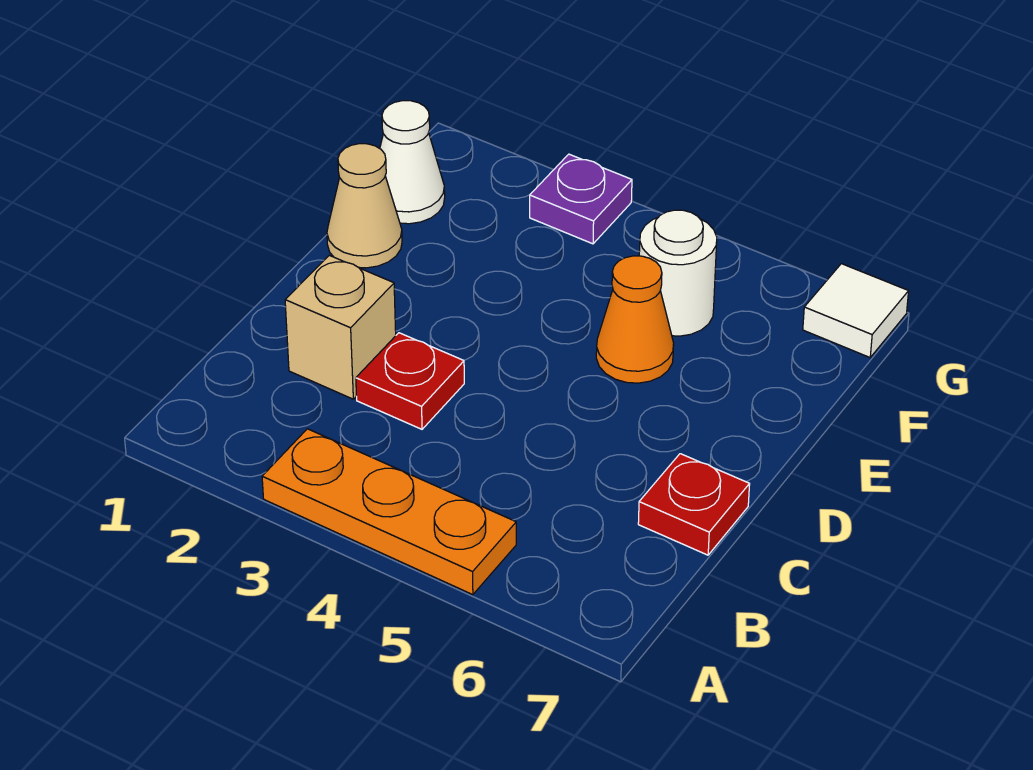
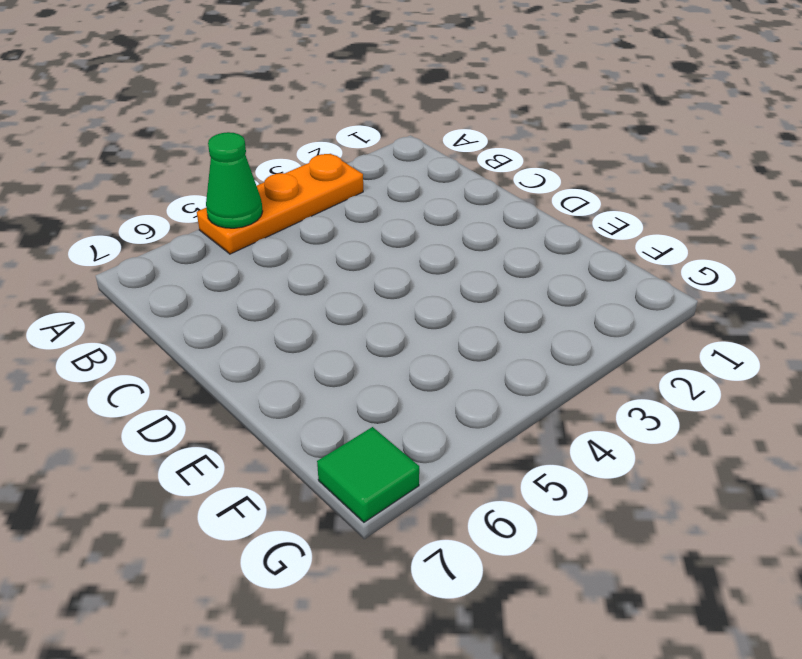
green 1x1 cone [206,132,263,228] -> none
green 1x1 tile [317,427,419,522] -> white 1x1 tile [803,264,909,357]
none -> tan 1x1 brick [285,255,396,399]
none -> red 1x1 plate [356,333,464,429]

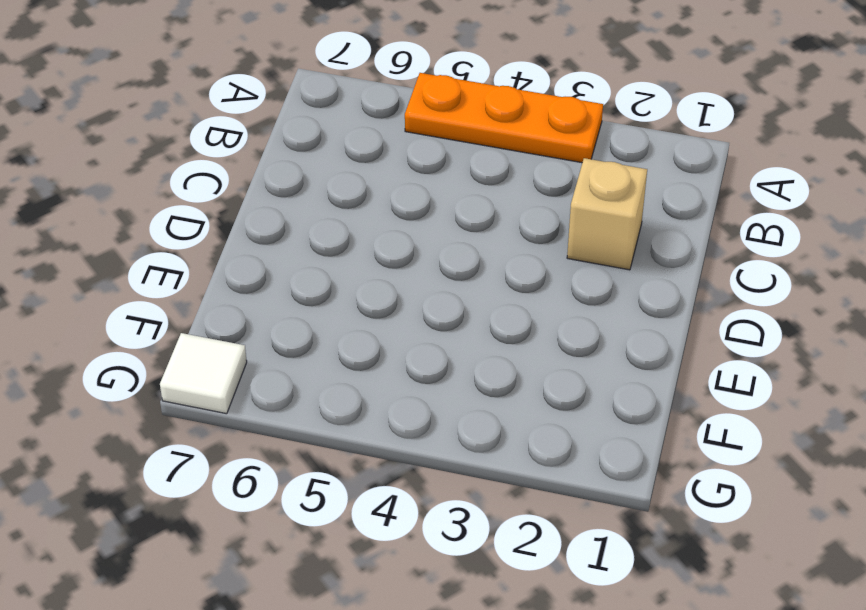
none -> red 1x1 plate [356,333,464,429]
none -> red 1x1 plate [638,454,750,555]

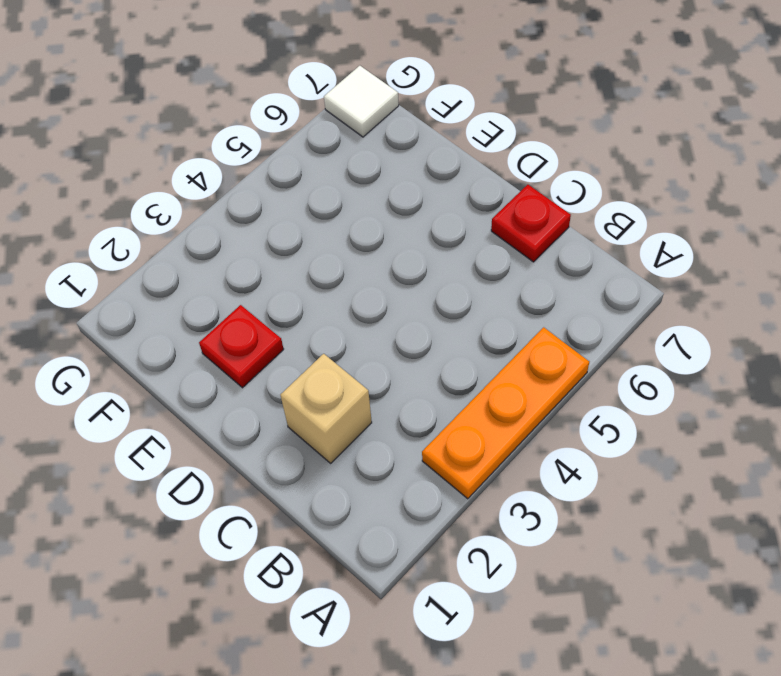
red 1x1 plate [199,305,284,388] -> red 1x1 plate moved to [356,333,464,429]
none -> tan 1x1 cone [327,144,402,268]
none -> orange 1x1 cone [596,256,674,383]

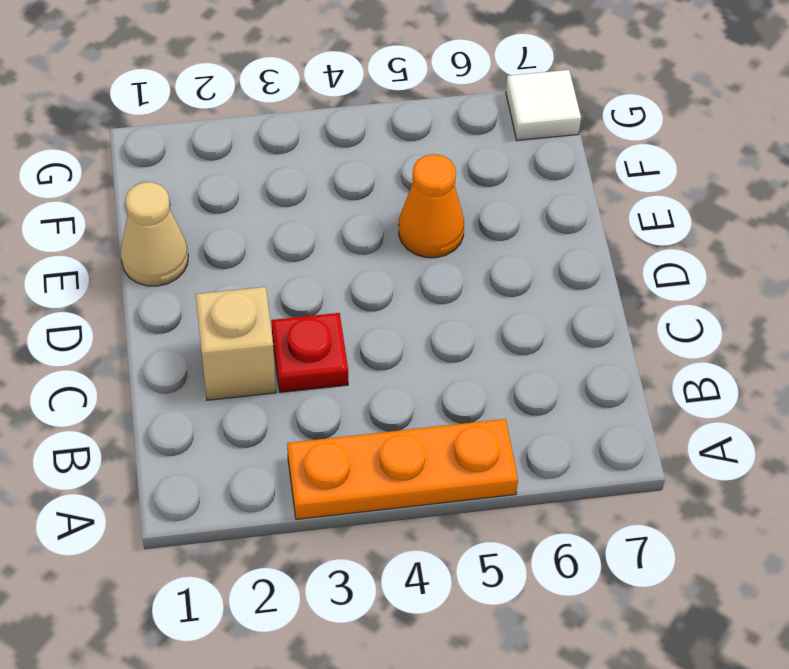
none -> red 1x1 plate [638,454,750,555]
none -> white 1x1 cone [380,101,445,224]

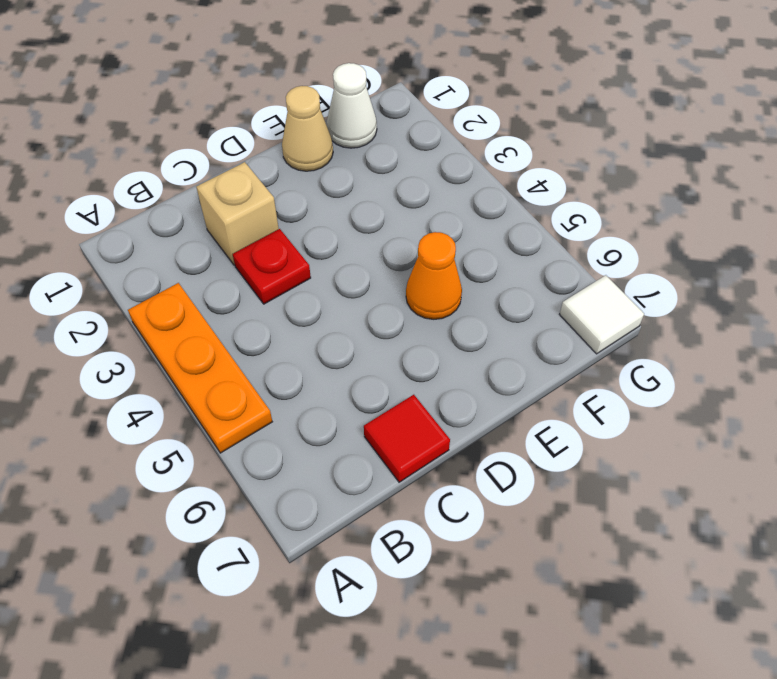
red 1x1 tile [364,395,450,482] -> red 1x1 plate [638,454,750,555]
none -> white 1x1 round brick [639,210,717,336]
none -> purple 1x1 plate [530,154,632,244]

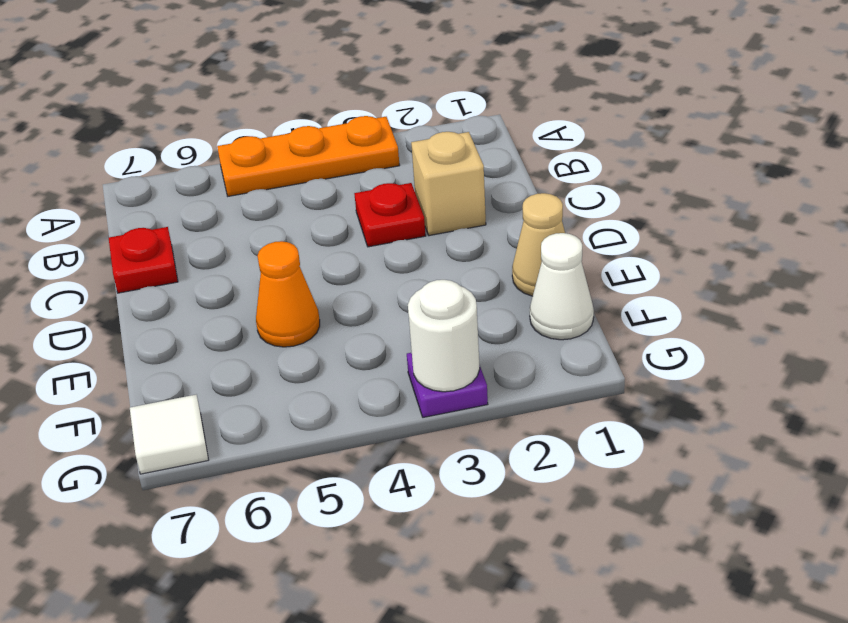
white 1x1 round brick [408,280,480,392] -> white 1x1 round brick moved to [639,210,717,336]

